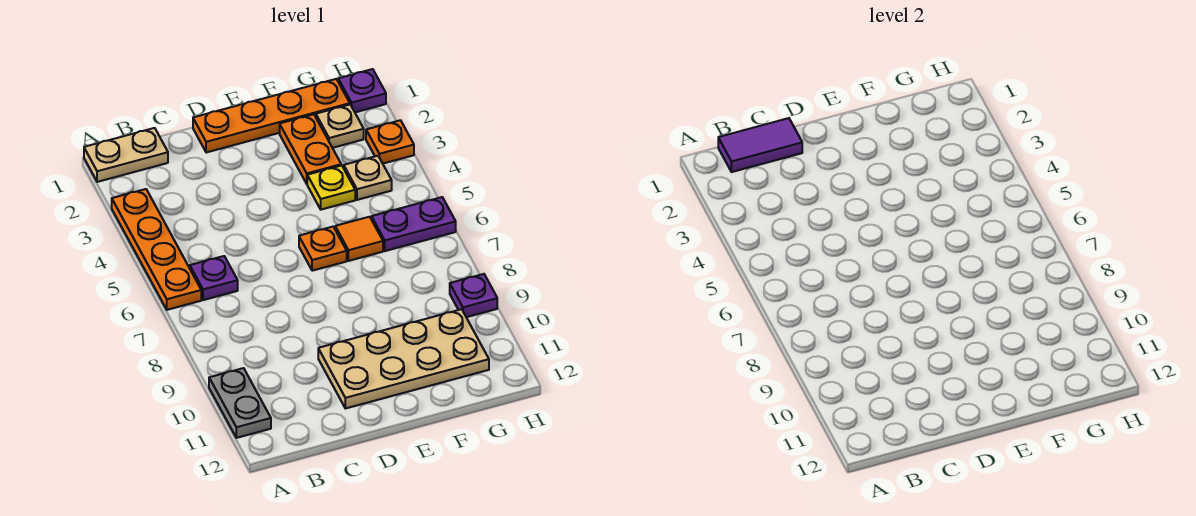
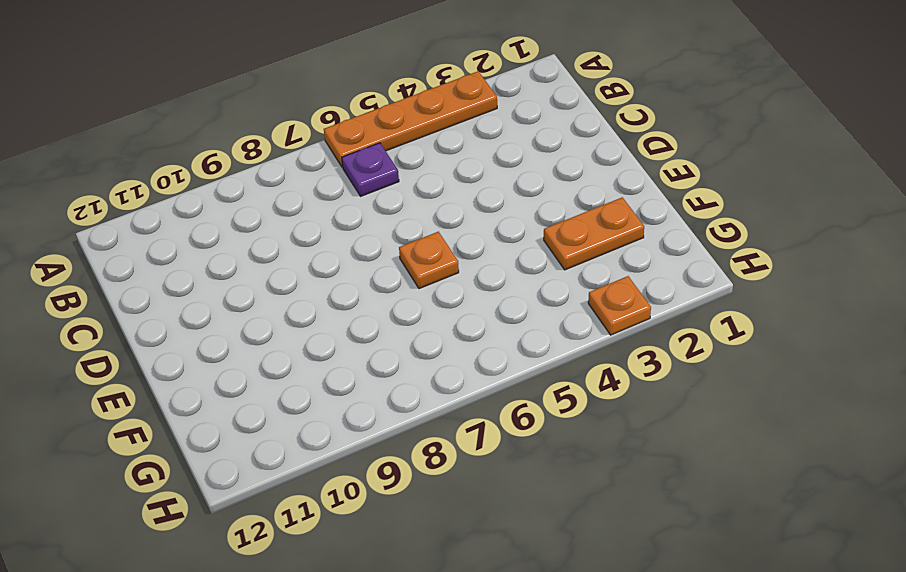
none -> tan 1x2 plate [84,128,168,182]
none -> grey 1x2 plate [209,368,271,438]
none -> orange 1x4 plate [193,79,350,153]

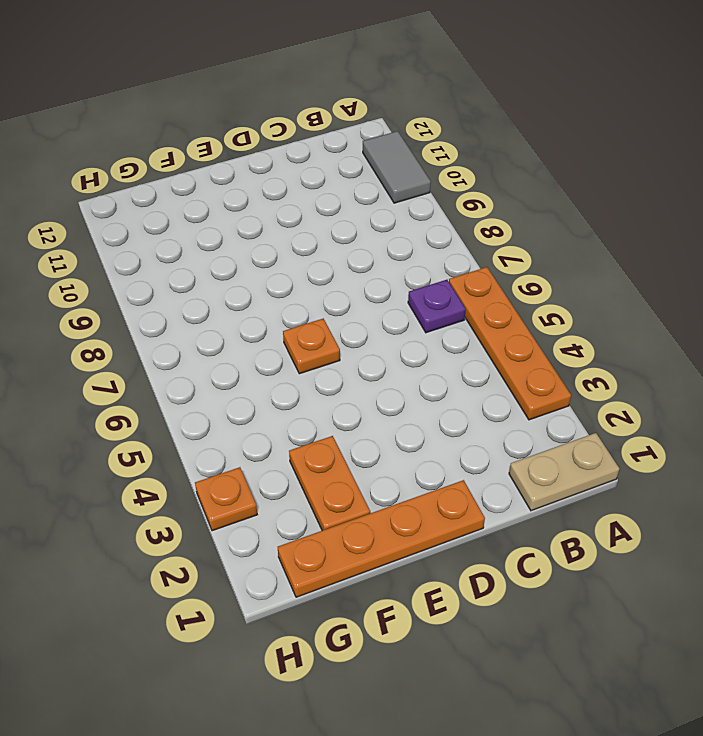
grey 1x2 tile [363,131,431,203] -> grey 1x2 plate [209,368,271,438]
none -> tan 2x4 plate [318,309,489,409]
none -> yellow 1x1 plate [307,165,355,210]
none -> orange 1x1 tile [335,217,383,261]

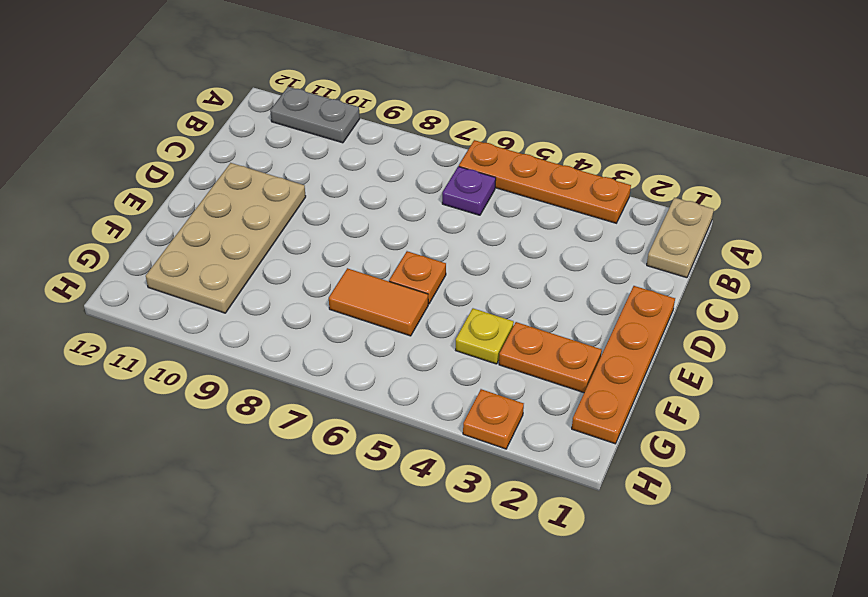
orange 1x2 tile [329,268,428,336] -> orange 1x1 tile [335,217,383,261]
none -> tan 1x1 plate [316,105,364,148]
none -> tan 1x1 plate [344,156,392,200]
none -> purple 1x2 plate [372,197,456,251]

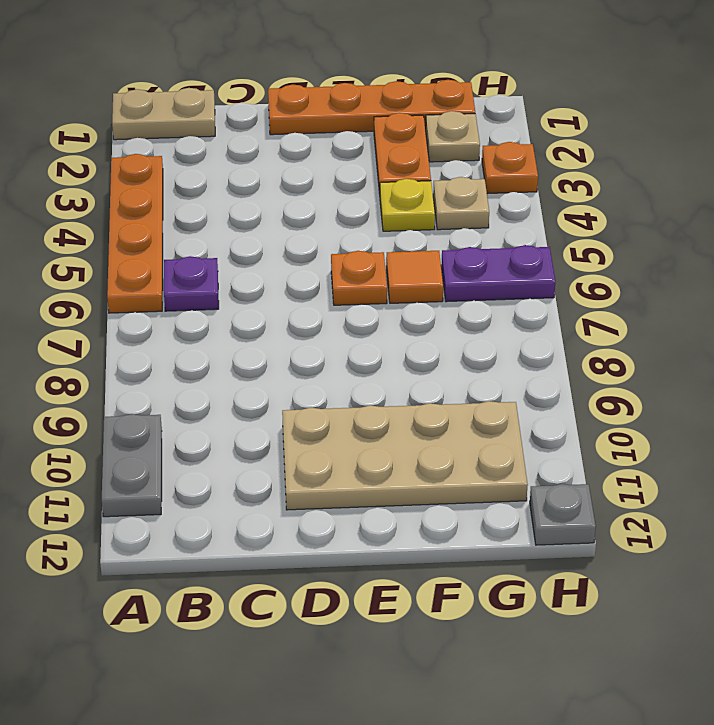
grey 1x1 plate [530,484,596,545] -> none
none -> purple 1x1 plate [338,69,386,112]
none -> purple 1x1 plate [450,274,497,317]
none -> purple 1x2 tile [718,118,802,172]

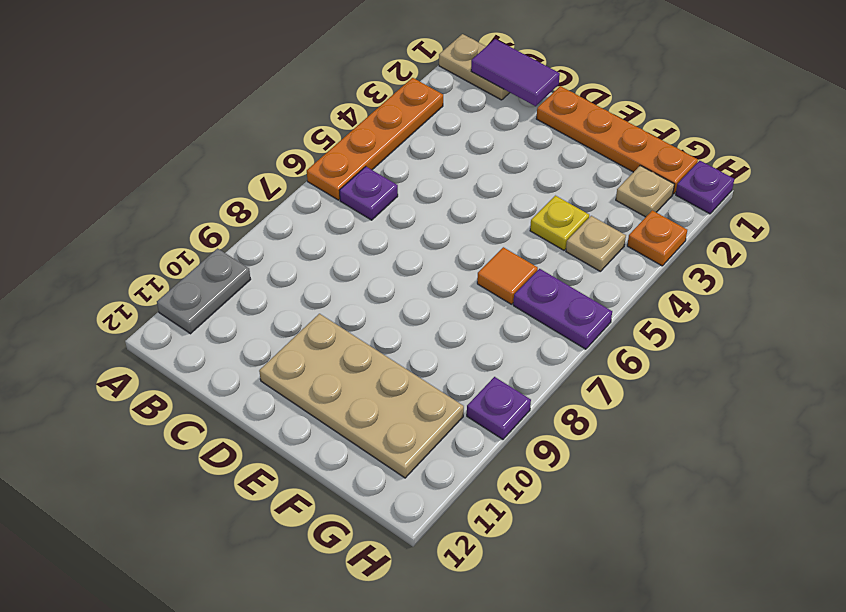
none -> orange 1x1 plate [299,227,347,271]
none -> orange 1x2 plate [280,114,341,184]

